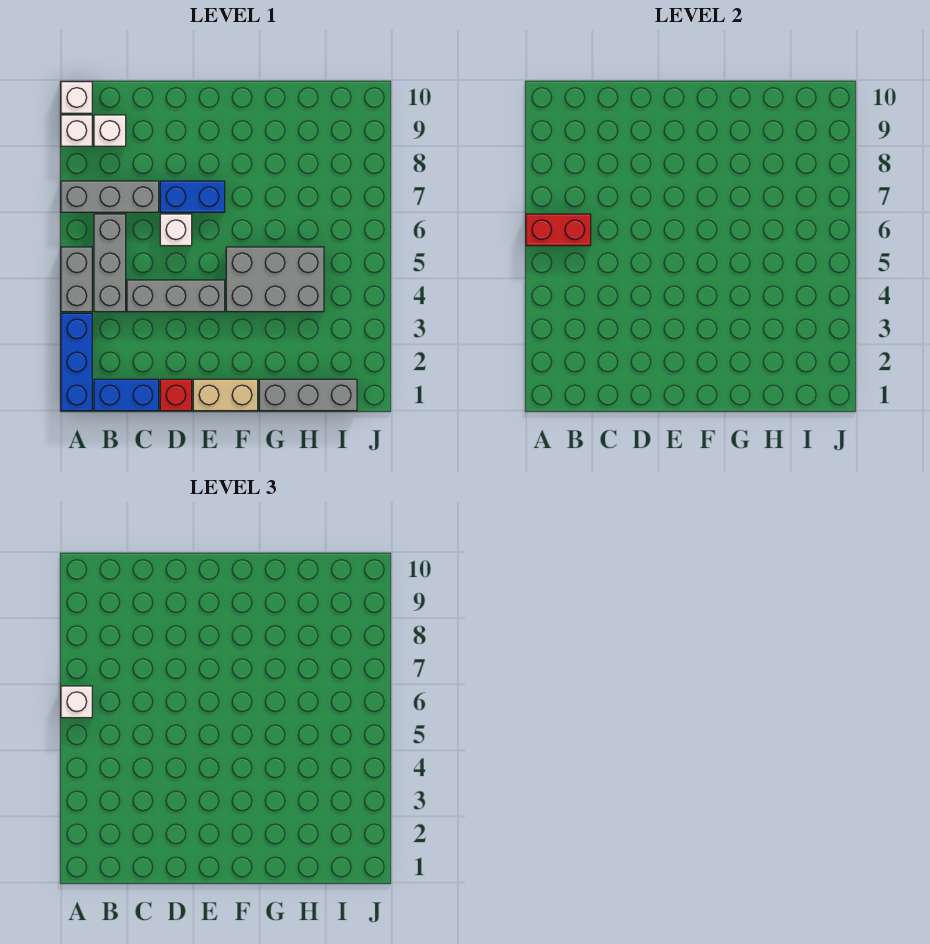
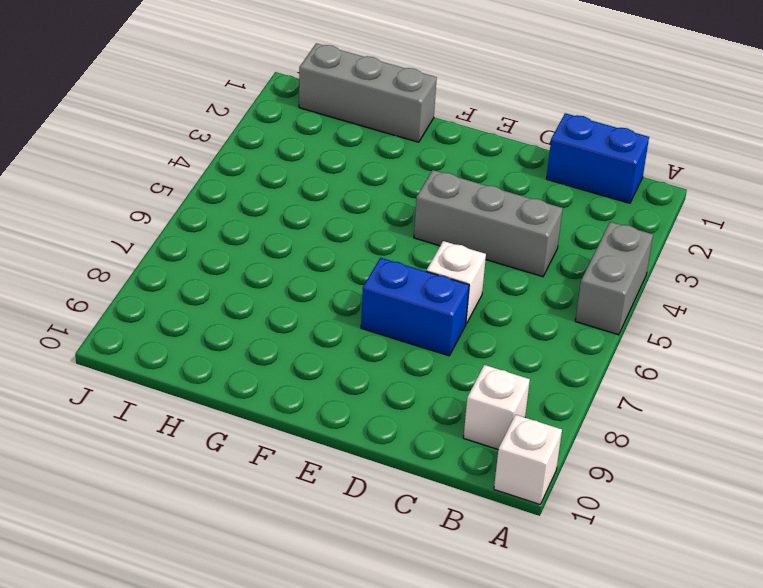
none -> blue 1x3 brick [61,313,92,411]
none -> grey 1x3 brick [61,181,159,212]
none -> white 1x1 brick [61,115,92,146]

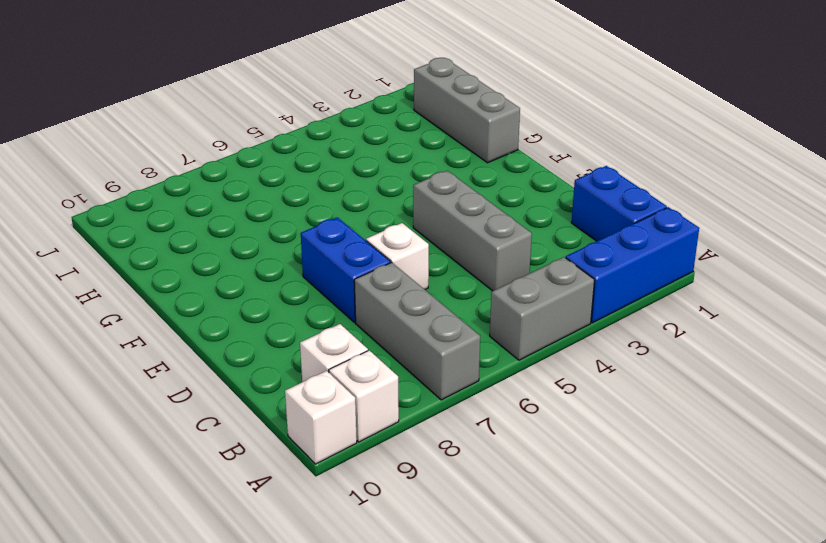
none -> grey 1x3 brick [94,214,126,312]
none -> red 1x1 brick [160,379,192,411]
none -> tan 1x2 brick [193,379,258,411]

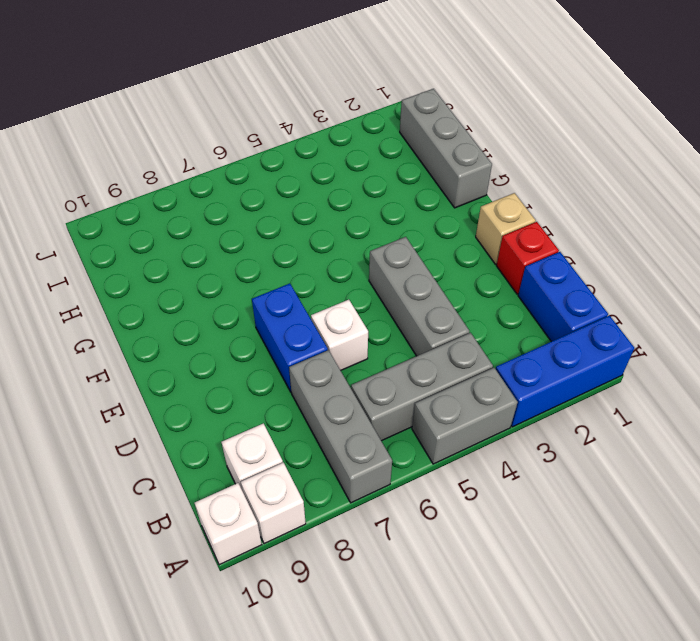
tan 1x1 brick [476,193,536,264] -> tan 1x2 brick [193,379,258,411]
none -> grey 2x3 brick [226,247,324,312]
none -> red 1x2 brick [526,214,591,246]
none -> white 1x1 brick [61,686,92,718]

